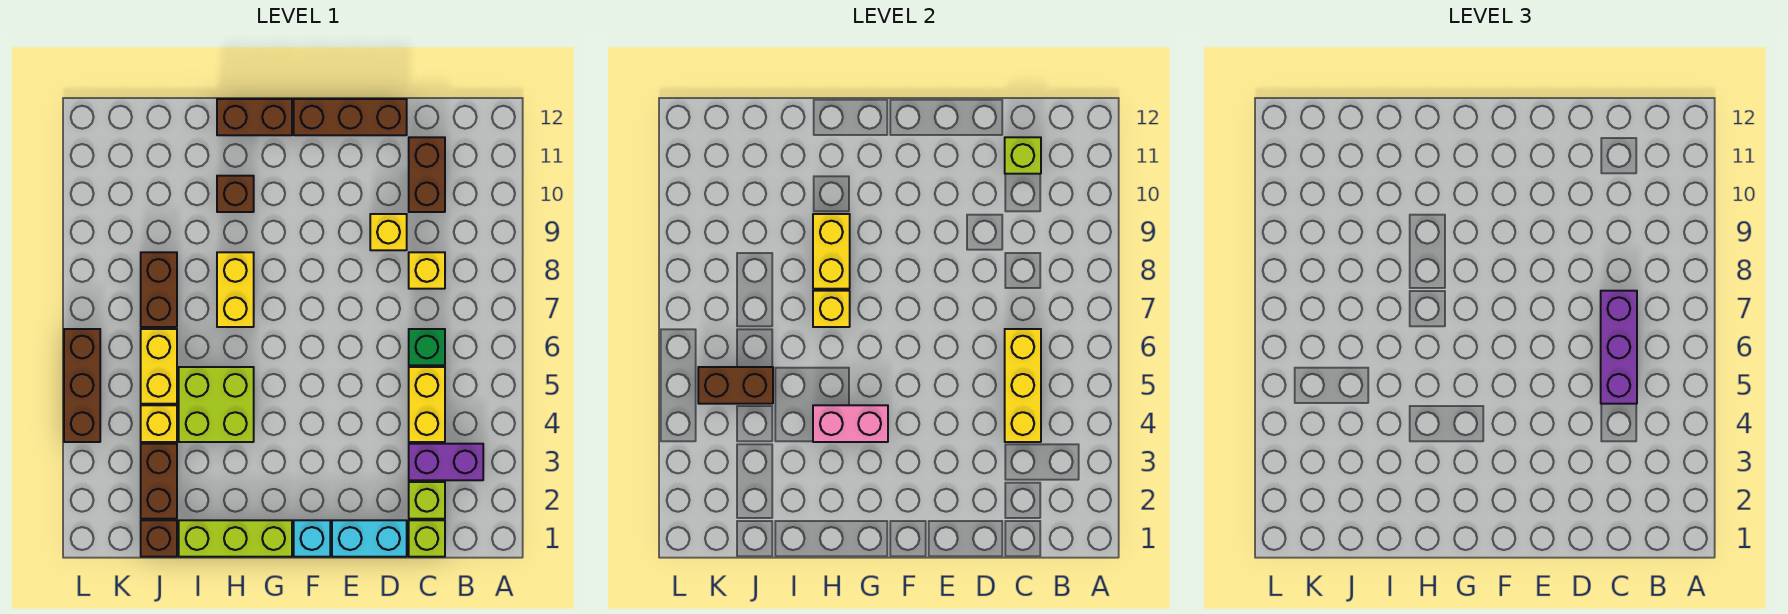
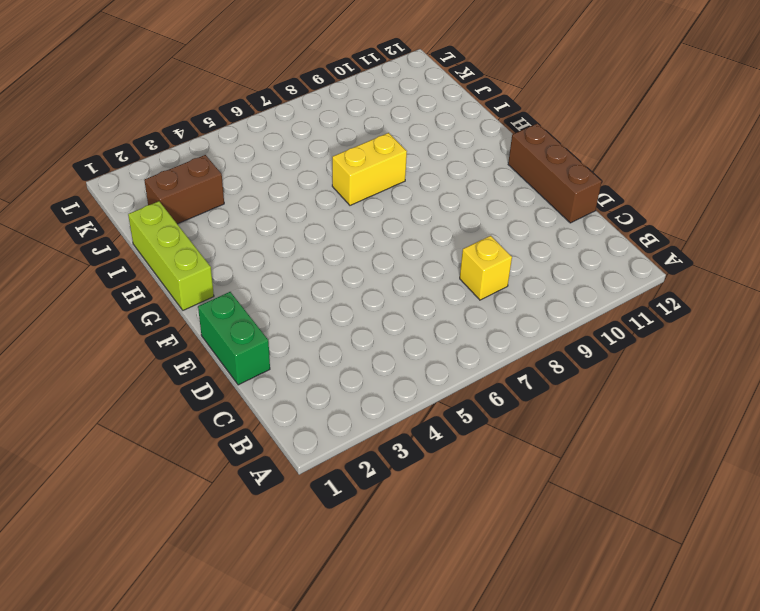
green 1x2 brick [198,292,270,385] -> cyan 1x2 brick [332,520,407,557]
none -> purple 1x2 brick [409,444,483,480]
none -> lime 1x1 brick [409,520,445,557]
none -> lime 1x1 brick [409,482,445,519]

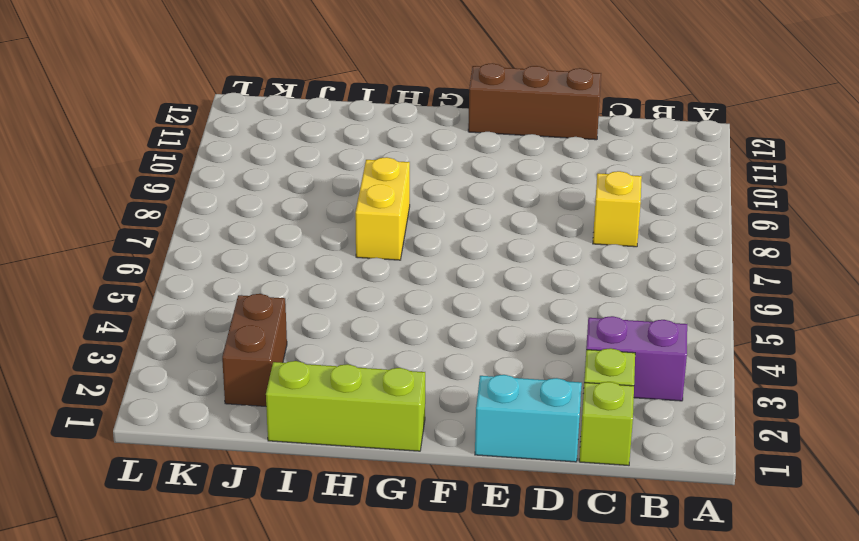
none -> yellow 1x2 brick [409,367,445,442]
none -> green 1x1 brick [409,329,445,365]
none -> brown 1x2 brick [409,137,445,212]

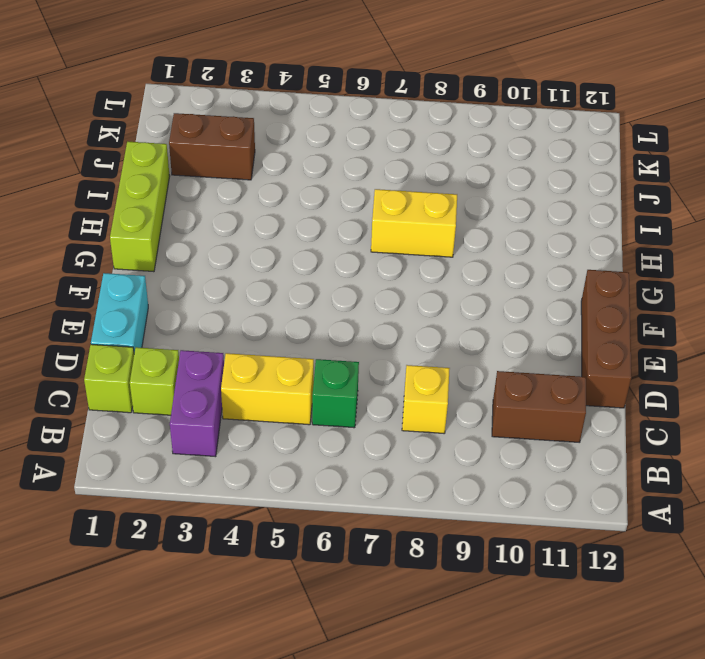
none -> yellow 1x1 brick [370,214,407,250]
none -> cyan 1x1 brick [294,520,330,557]
none -> brown 1x2 brick [217,99,292,135]

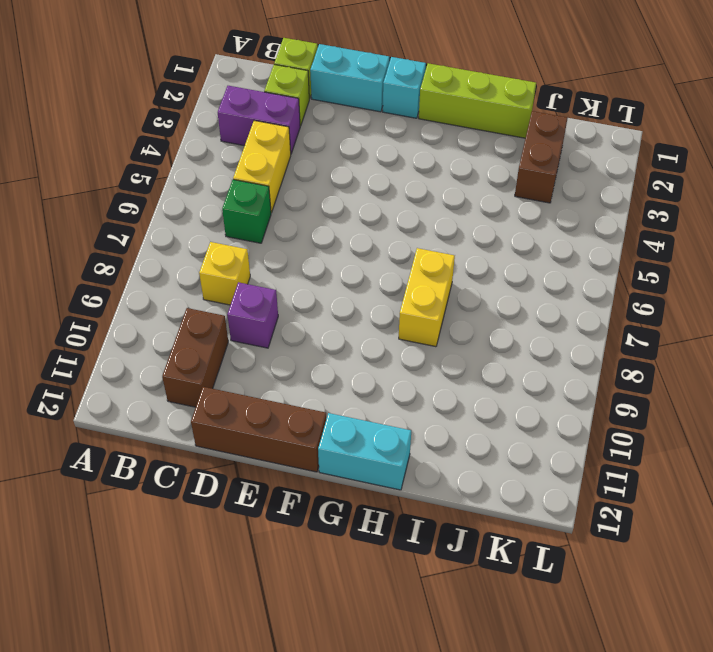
purple 1x1 brick [227,282,278,348] -> yellow 1x1 brick [370,214,407,250]
cyan 1x2 brick [318,413,411,490] -> brown 1x2 brick [217,99,292,135]
none -> lime 2x2 brick [179,367,254,442]
none -> brown 1x1 brick [217,176,254,212]
none -> brown 1x1 brick [141,520,177,557]

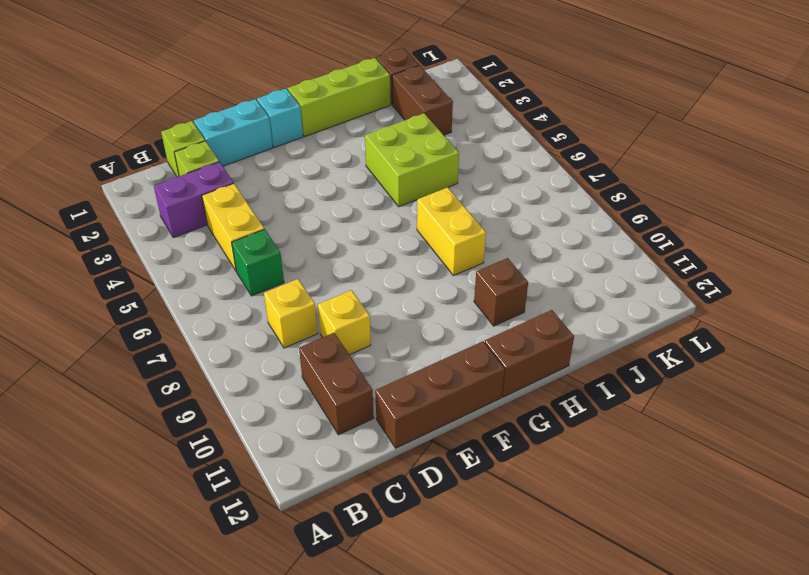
none -> yellow 1x1 brick [141,405,177,442]
none -> yellow 1x2 brick [141,329,177,404]
none -> brown 1x2 brick [141,252,177,327]

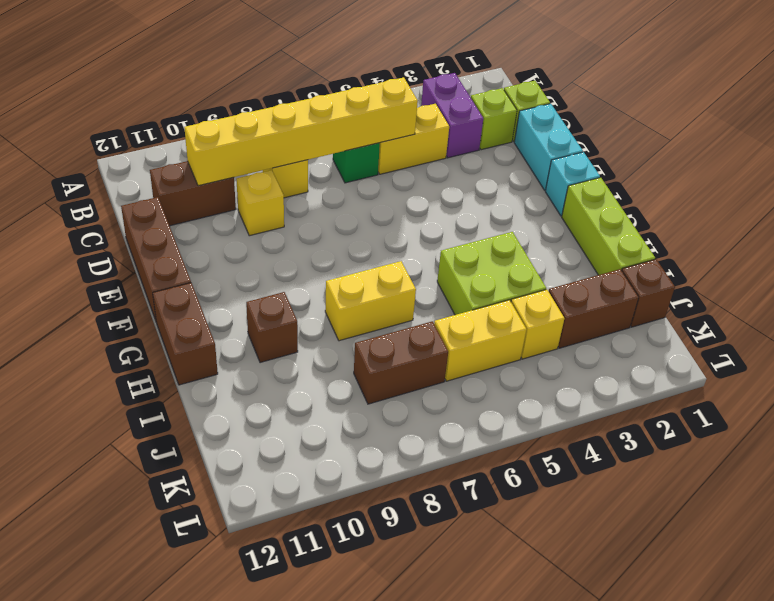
yellow 1x6 brick [184,77,418,186] -> yellow 1x3 brick [1005,329,1041,442]
none -> brown 1x3 brick [64,329,100,442]
none -> lime 1x1 brick [1005,137,1041,174]
none -> pink 1x2 brick [813,405,888,442]

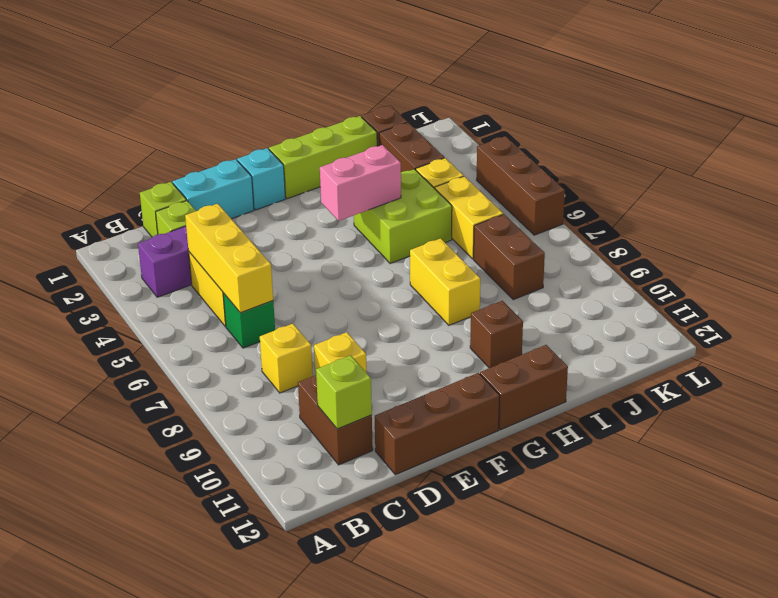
none -> yellow 1x1 brick [813,291,850,327]
none -> yellow 1x2 brick [813,214,850,289]
none -> brown 1x2 brick [698,367,773,404]

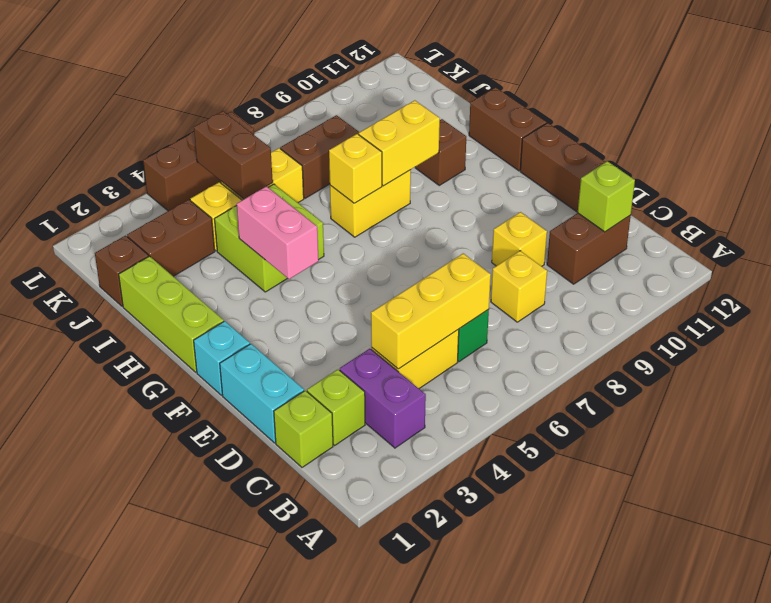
none -> purple 1x3 brick [1601,291,1637,404]

